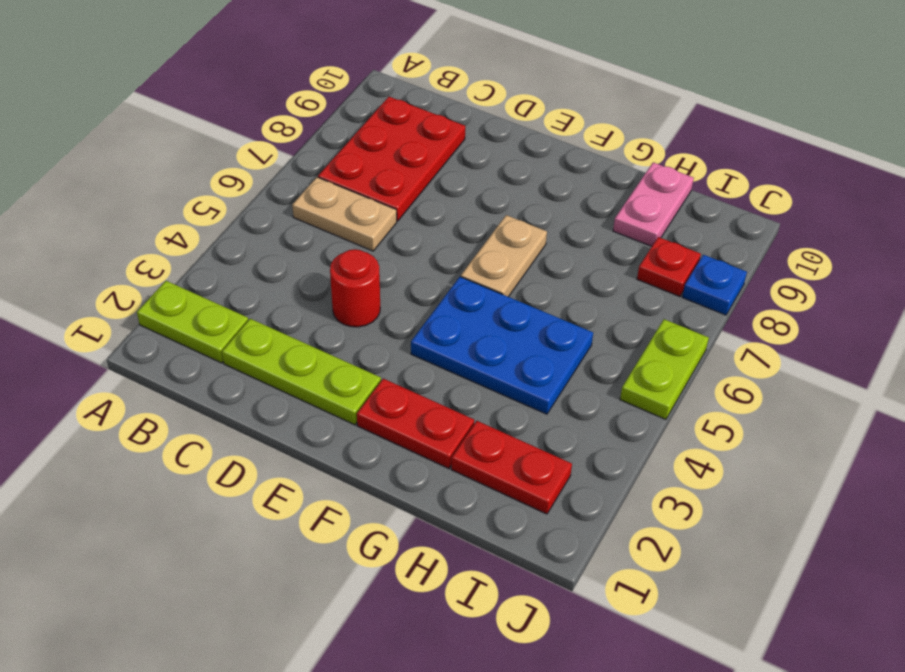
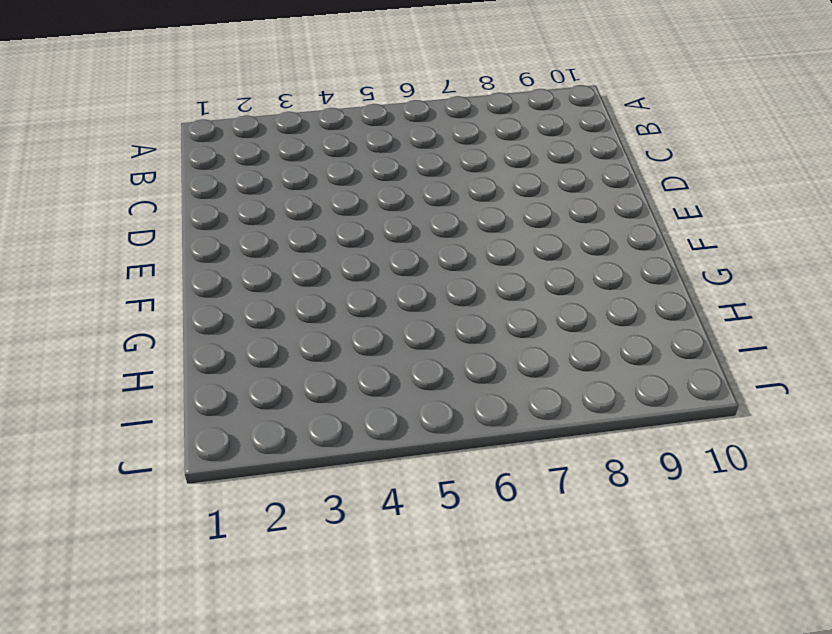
none -> lime 1x2 plate [137,281,248,363]
none -> tan 1x2 plate [292,177,397,251]
none -> red 2x3 plate [318,97,465,221]

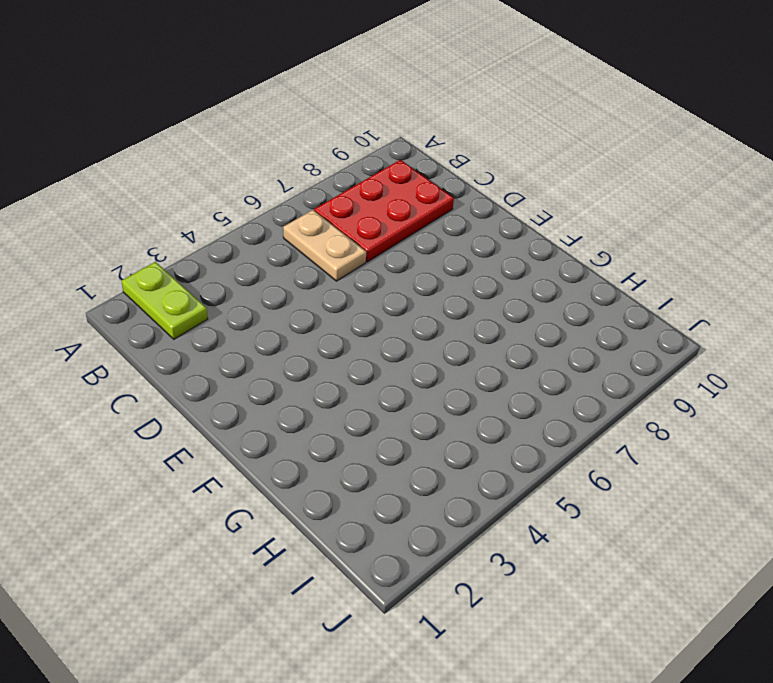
none -> lime 1x3 plate [222,319,381,425]
none -> red 1x1 round brick [330,249,380,327]
none -> red 1x2 plate [357,379,474,468]

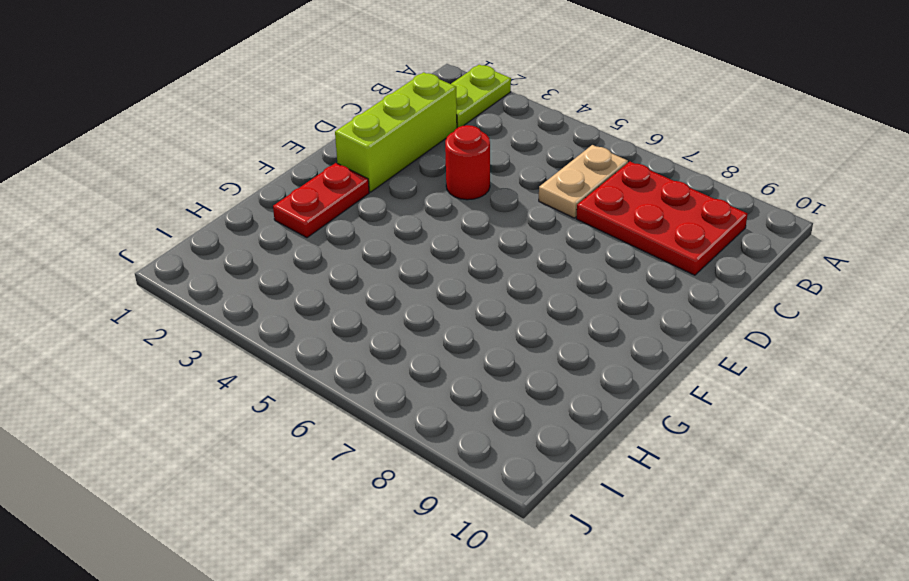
lime 1x3 brick [335,72,457,192] -> lime 1x3 plate [222,319,381,425]
none -> blue 2x3 plate [411,277,593,414]
none -> tan 1x2 plate [461,215,547,297]
none -> red 1x2 plate [451,421,572,514]

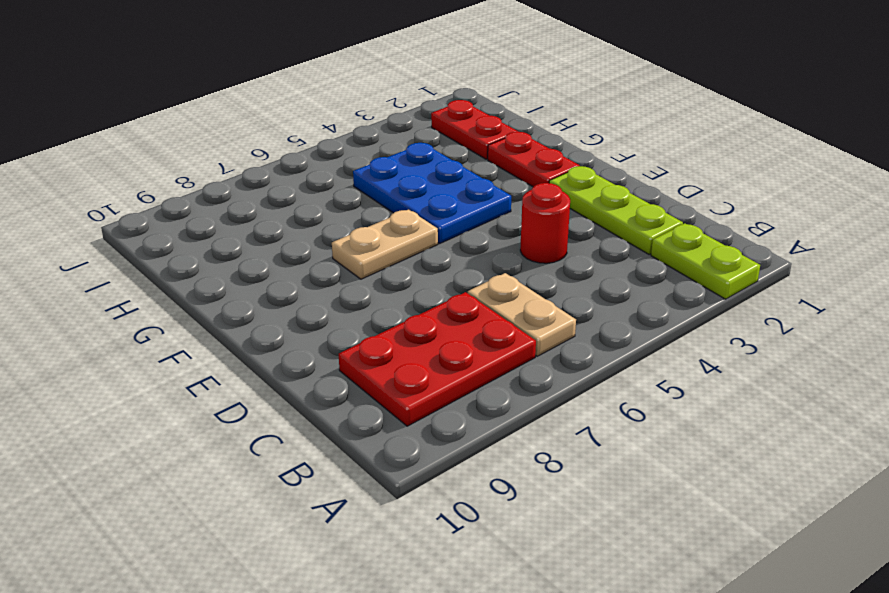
none -> pink 1x2 plate [613,162,694,246]
none -> red 1x1 plate [637,237,701,296]
none -> lime 1x2 plate [620,319,709,419]

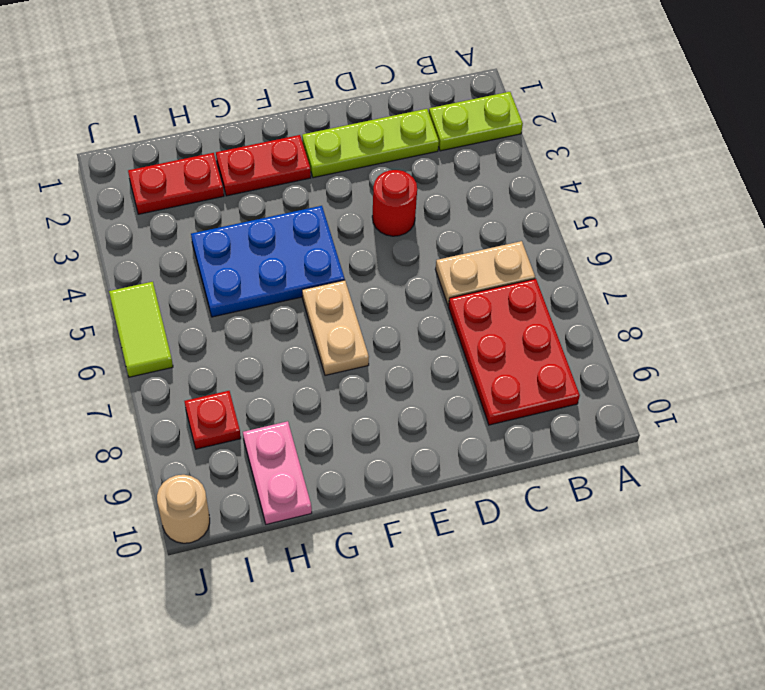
lime 1x2 tile [109,282,173,377] -> lime 1x2 plate [620,319,709,419]
tan 1x1 round brick [157,475,210,543] -> none
none -> blue 1x1 plate [682,255,747,315]

